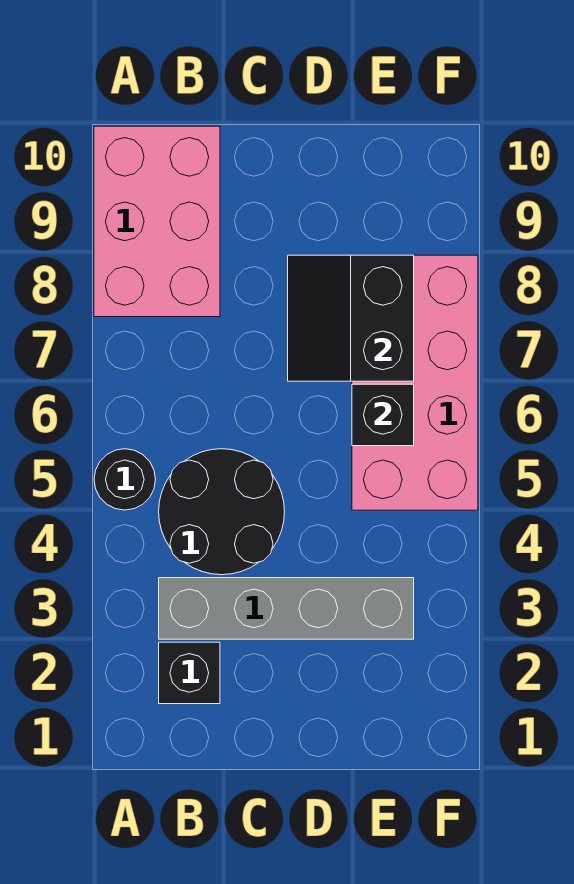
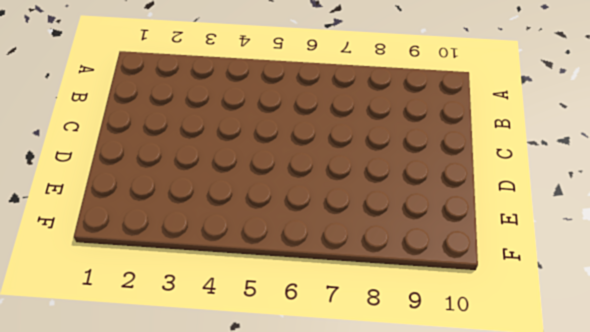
none -> black 1x1 round brick [94,449,156,510]
none -> pink 2x3 brick [94,126,220,317]

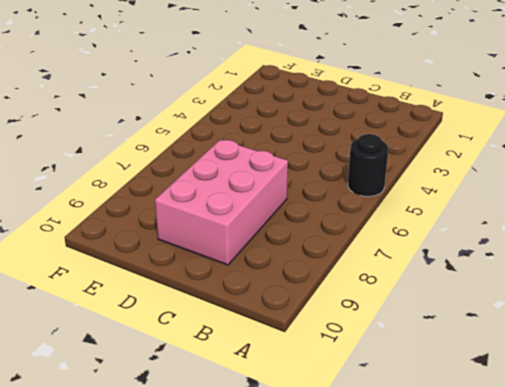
pink 2x3 brick [155,140,288,265] -> pink 2x3 brick moved to [94,126,220,317]
none -> black 1x1 brick [159,642,220,704]
none -> grey 1x4 brick [159,578,414,639]

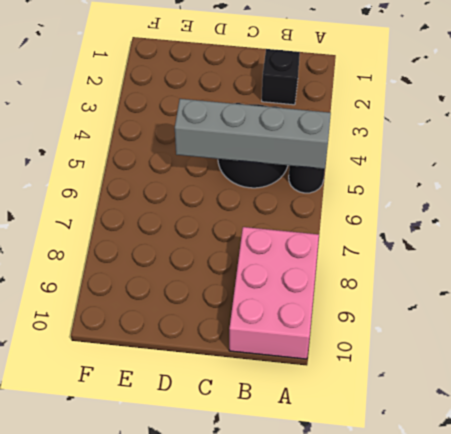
grey 1x4 brick [175,99,331,169] -> grey 1x4 brick moved to [159,578,414,639]
none -> pink 2x4 brick [352,255,478,510]
none -> black 2x2 slope [288,255,414,381]

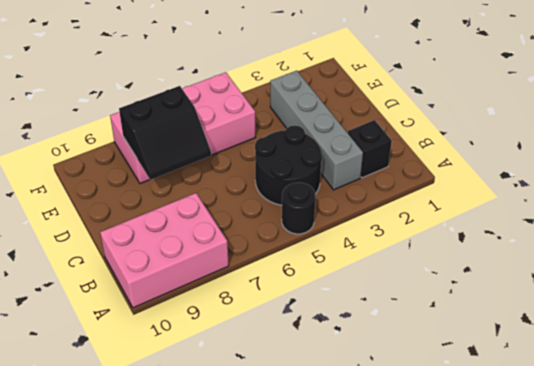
none -> black 1x1 brick [352,384,414,446]

